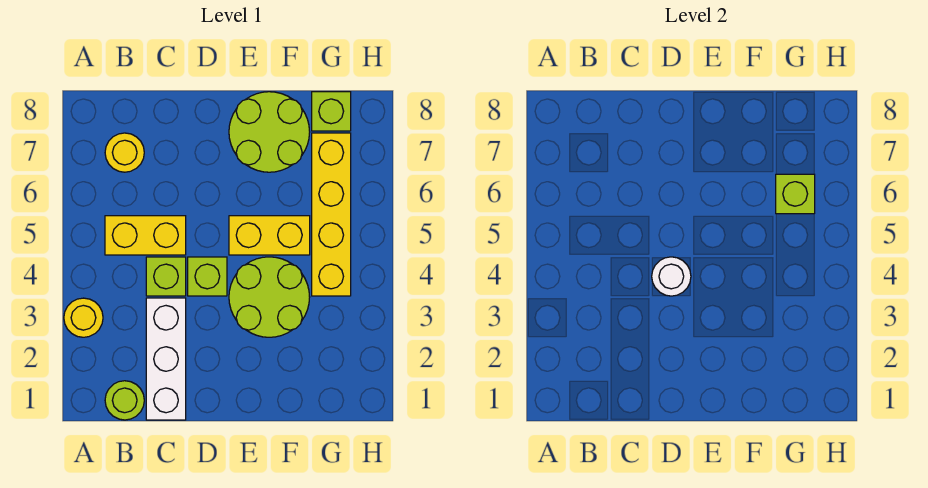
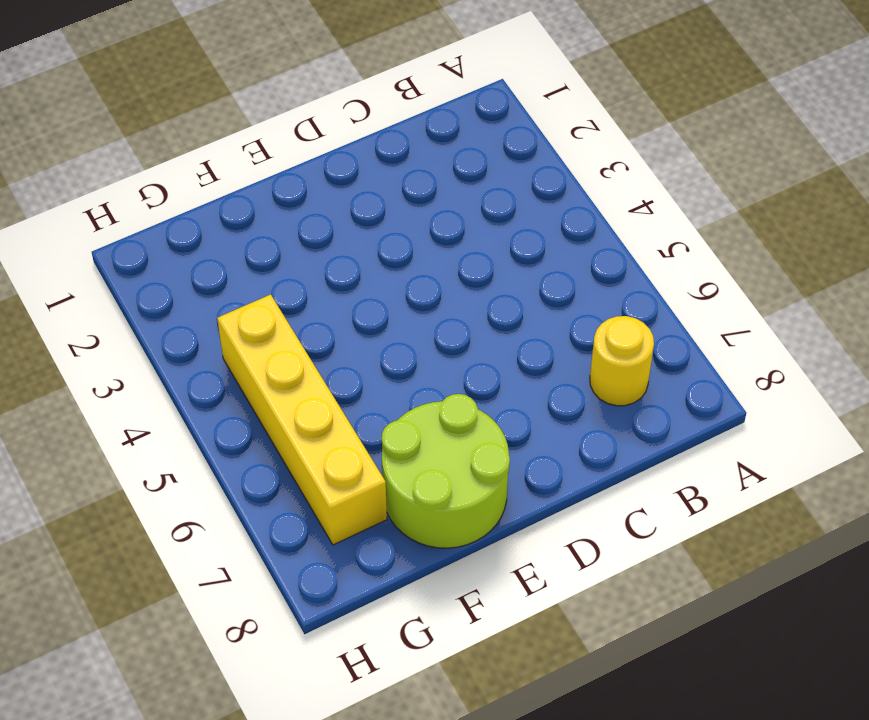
none -> yellow 1x1 round brick [64,298,103,337]
none -> lime 1x1 round brick [105,381,144,420]
none -> yellow 1x2 brick [105,216,186,255]

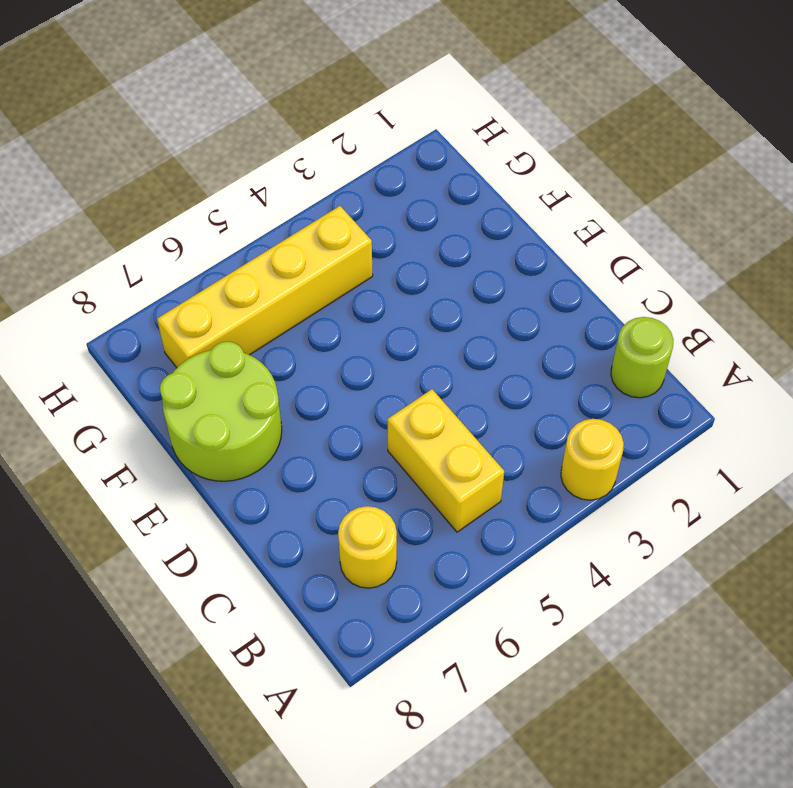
none -> white 1x3 brick [146,298,186,420]
none -> lime 1x1 brick [146,257,186,296]
none -> lime 1x1 brick [188,257,227,296]

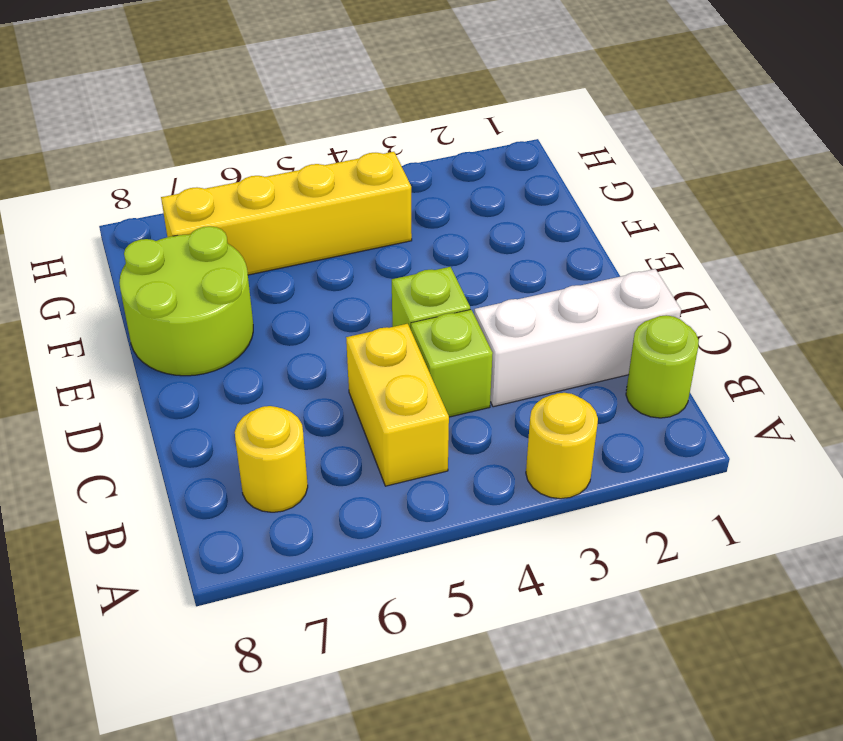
none -> lime 2x2 round brick [229,257,310,337]
none -> yellow 1x2 brick [229,216,310,255]
none -> lime 1x1 brick [312,92,351,131]

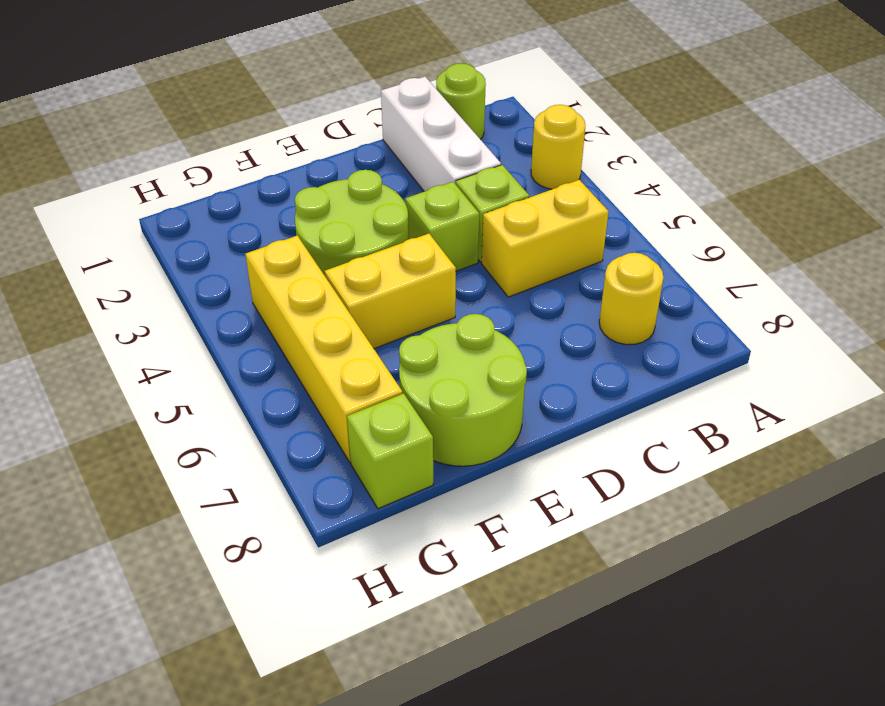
none -> white 1x1 round brick [652,257,691,296]
none -> lime 1x1 brick [776,174,815,214]

